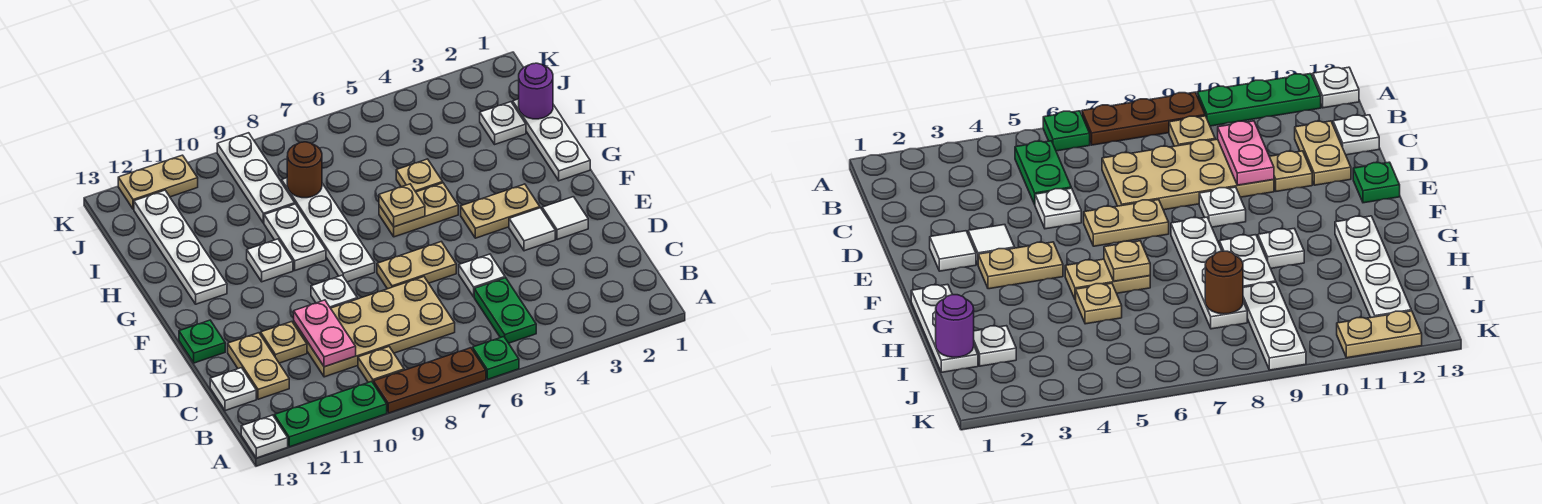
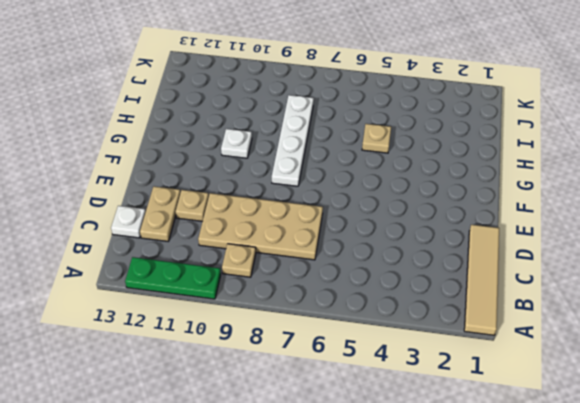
tan 1x4 tile [464,225,499,335] -> none
none -> green 1x1 plate [473,337,519,379]
none -> brown 1x3 plate [373,348,486,413]
none -> white 1x1 plate [241,415,288,458]
none -> green 1x2 plate [474,278,536,343]

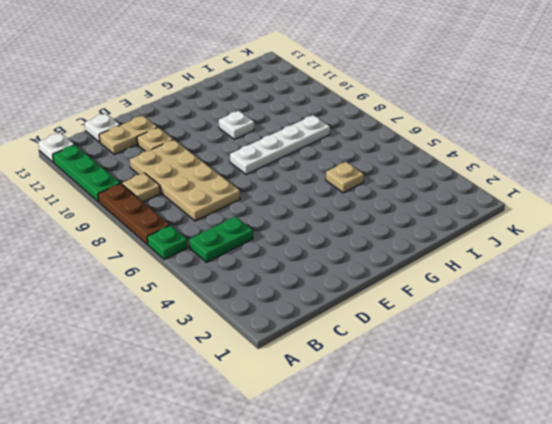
none -> white 1x1 plate [459,254,505,297]
none -> white 1x1 tile [542,197,588,240]
none -> white 1x1 tile [509,208,555,251]
none -> tan 1x2 plate [377,242,456,289]

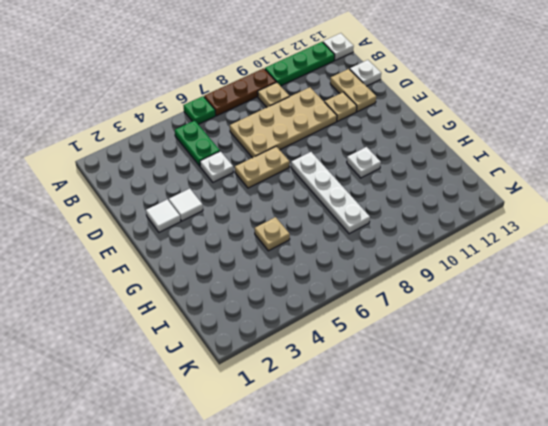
none -> white 1x1 plate [311,275,357,308]
none -> green 1x1 plate [179,320,225,363]
none -> tan 1x2 plate [461,184,540,238]
none -> white 1x3 plate [513,99,590,181]

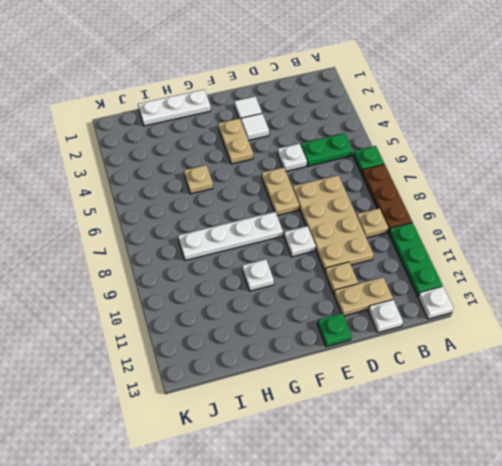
none -> tan 1x2 plate [379,183,458,237]
none -> white 1x2 plate [264,204,326,270]
none -> white 1x4 plate [134,190,227,304]
none -> white 1x1 plate [480,102,526,144]

